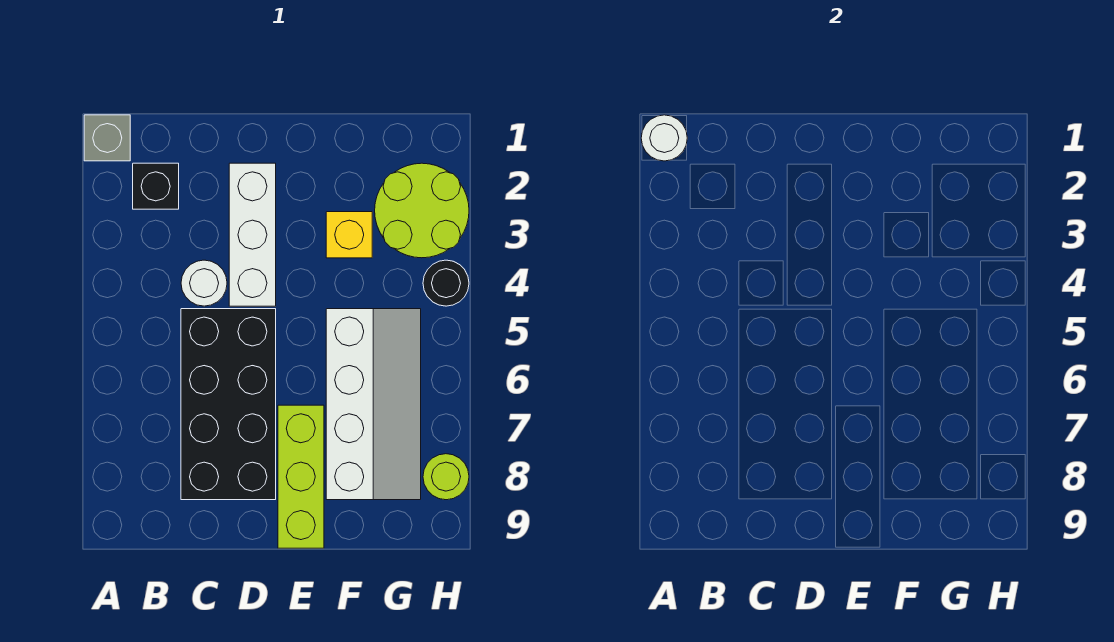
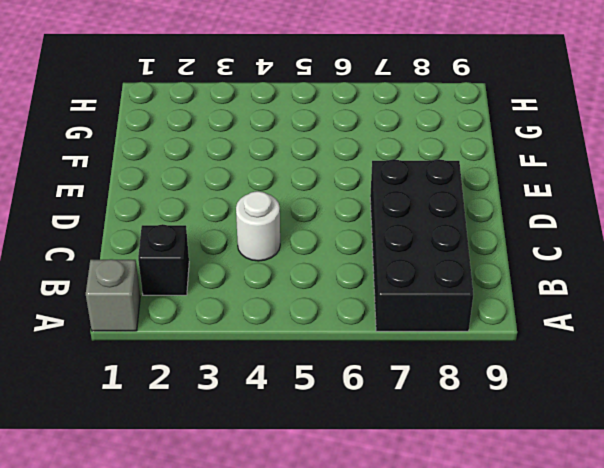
black 2x4 brick [370,159,473,331] -> black 2x4 brick turned to [181,309,276,500]
none -> white 1x3 brick [229,163,276,306]
none -> lime 1x3 brick [278,405,324,548]
none -> yellow 1x1 brick [326,212,372,258]

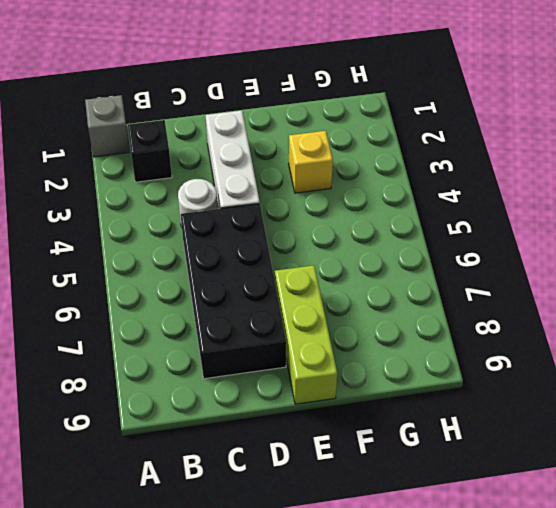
none -> white 2x4 slope [326,309,421,500]
none -> lime 2x2 round brick [375,163,469,258]
none -> black 1x1 round brick [423,260,469,306]

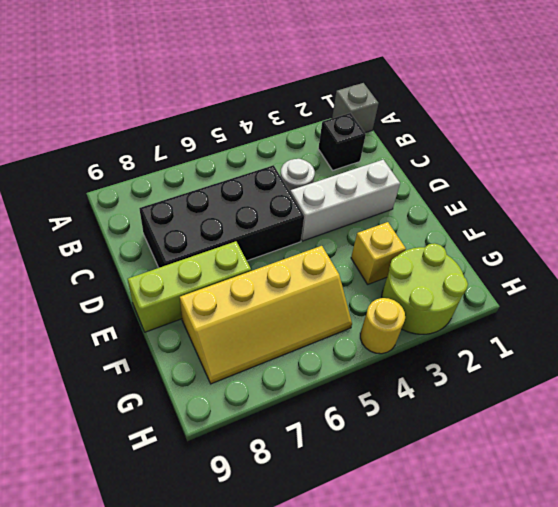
yellow 2x4 slope [180,246,352,384] -> white 2x4 slope [326,309,421,500]
yellow 1x1 round brick [360,298,405,354] -> black 1x1 round brick [423,260,469,306]
none -> lime 1x1 round brick [423,454,469,500]
none -> white 1x1 round brick [641,115,687,161]

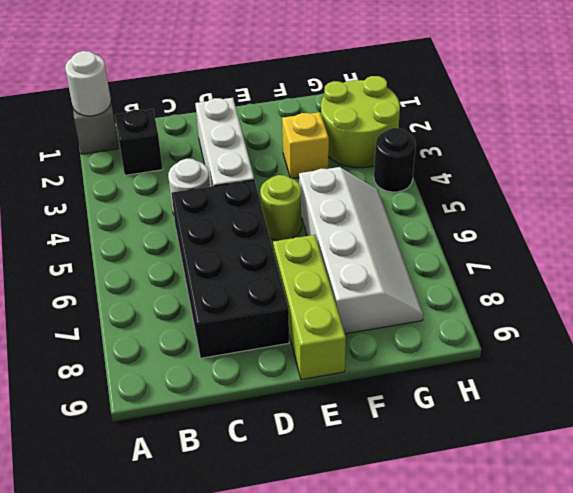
lime 1x1 round brick [260,175,302,241] -> lime 1x1 round brick moved to [423,454,469,500]

